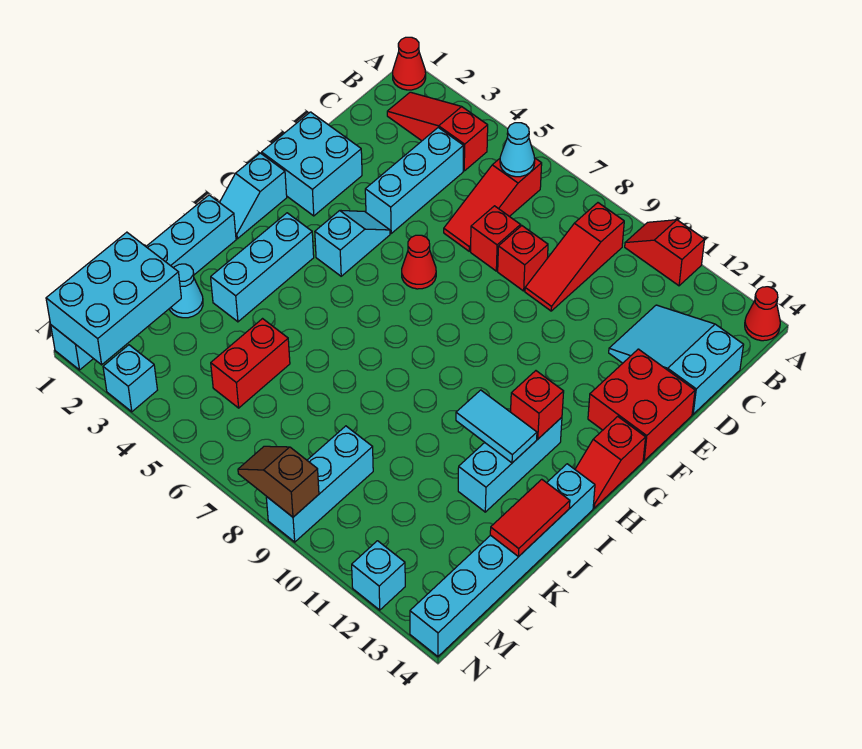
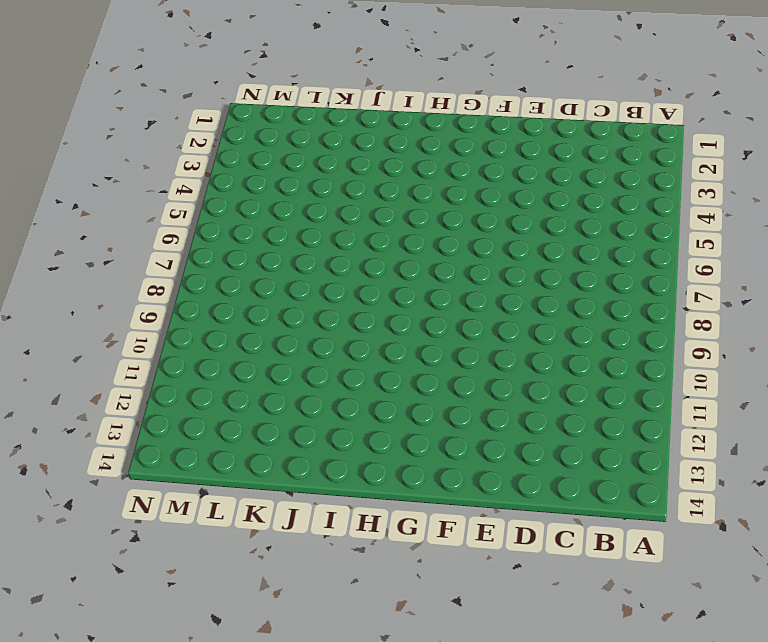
none -> red 1x1 cone [393,37,426,90]
none -> red 1x2 slope [625,220,705,286]
none -> red 1x1 cone [745,287,780,341]
none -> red 1x3 slope [387,92,488,171]

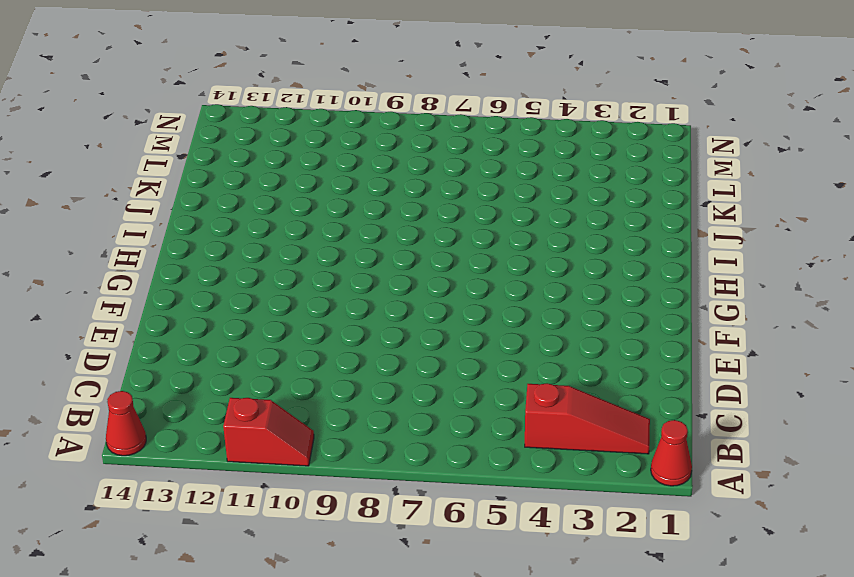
none -> red 1x3 slope [444,158,542,251]
none -> red 1x3 slope [525,203,624,311]
none -> cyan 1x3 brick [365,128,464,233]
none -> cyan 2x3 slope [609,305,743,414]

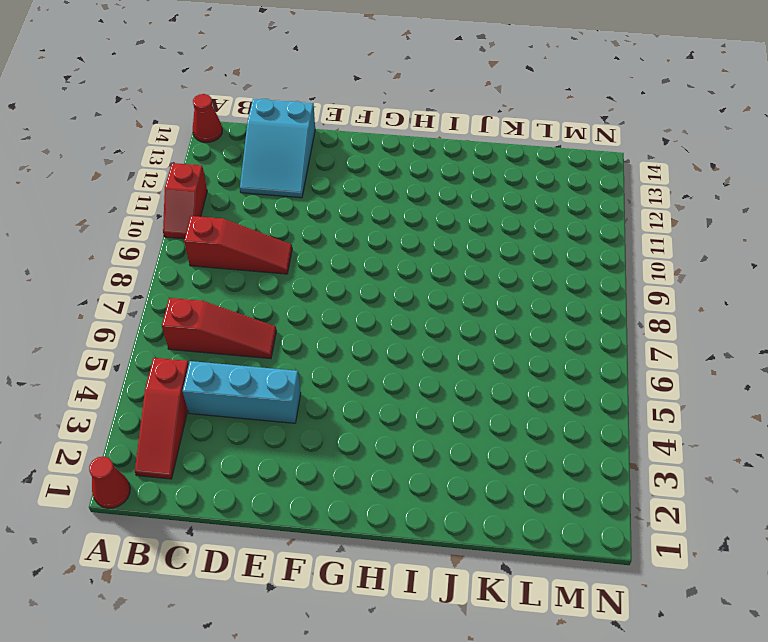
none -> red 1x1 brick [471,206,520,271]
none -> red 1x1 brick [498,226,548,291]
none -> cyan 2x2 brick [262,112,362,216]
none -> red 2x2 brick [588,349,695,461]

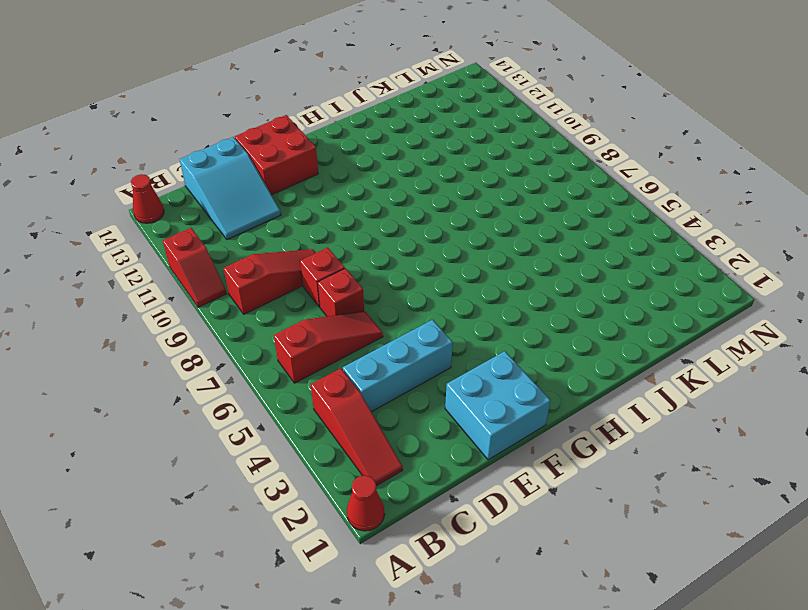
none -> cyan 1x2 slope [315,210,390,276]
none -> red 1x1 cone [402,235,436,289]
none -> cyan 1x2 slope [220,153,287,239]
none -> red 1x2 slope [575,416,646,508]

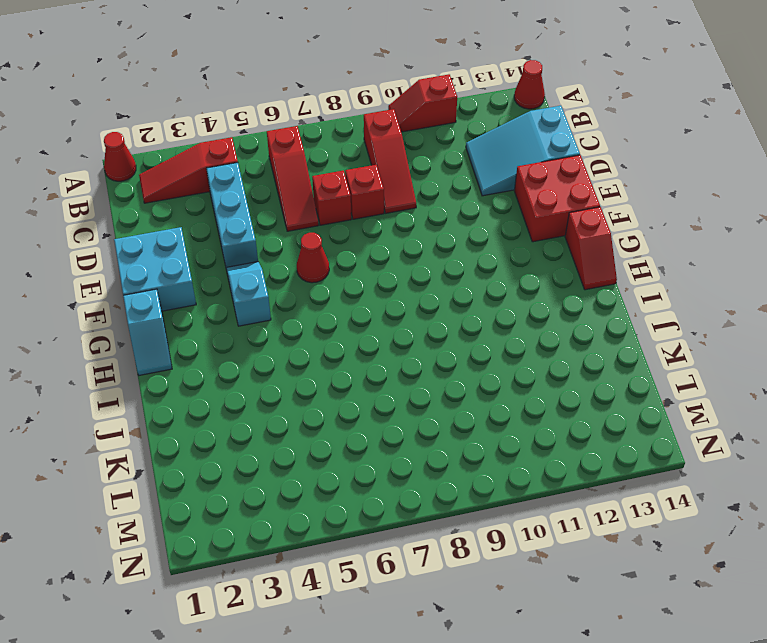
none -> cyan 1x3 brick [211,213,314,322]
none -> cyan 1x3 brick [458,417,562,512]
none -> cyan 1x6 brick [51,195,236,370]
none -> cyan 1x6 brick [410,464,595,657]

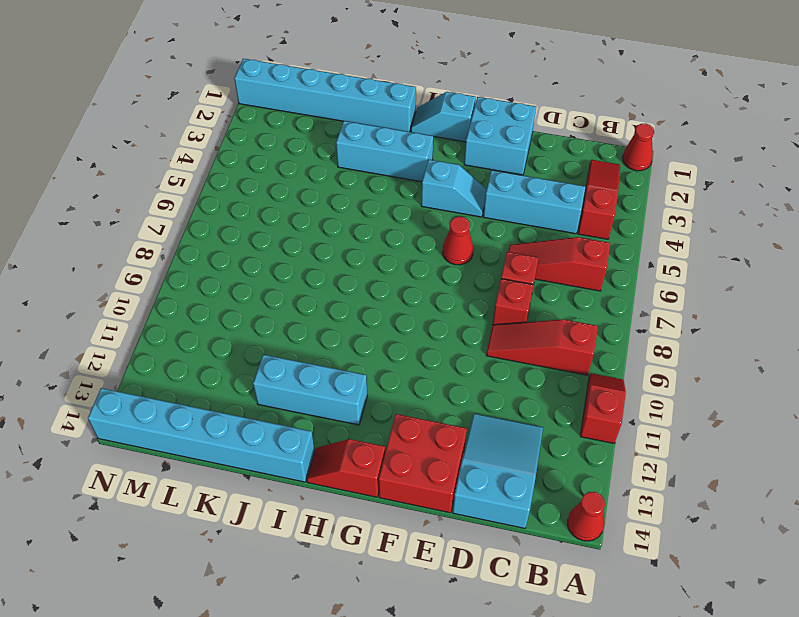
none -> cyan 1x1 cone [169,264,203,318]
none -> red 1x2 brick [211,319,290,408]
none -> cyan 1x3 brick [266,426,373,542]
none -> cyan 1x1 brick [103,345,157,412]

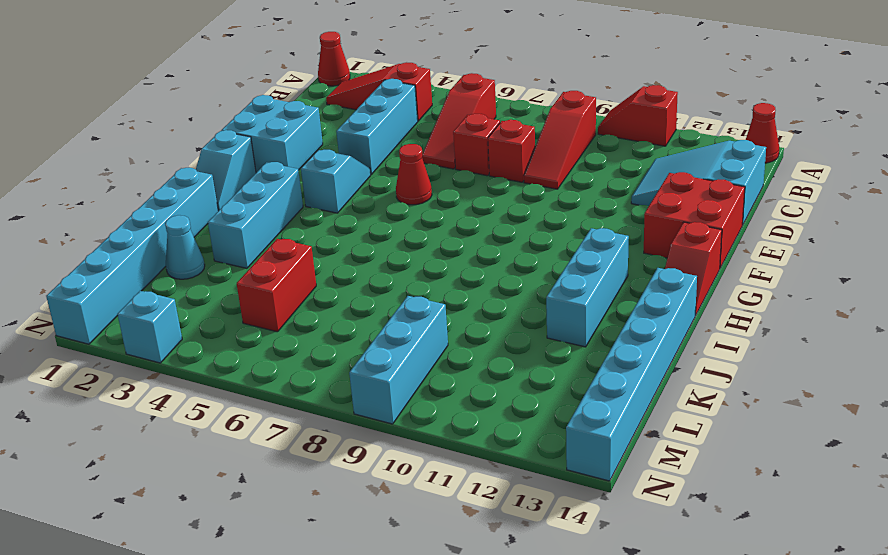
none -> cyan 1x1 brick [352,541,405,610]
none -> cyan 1x1 cone [500,123,535,177]
none -> red 1x1 brick [511,371,564,439]
none -> cyan 1x2 tile [456,390,537,463]

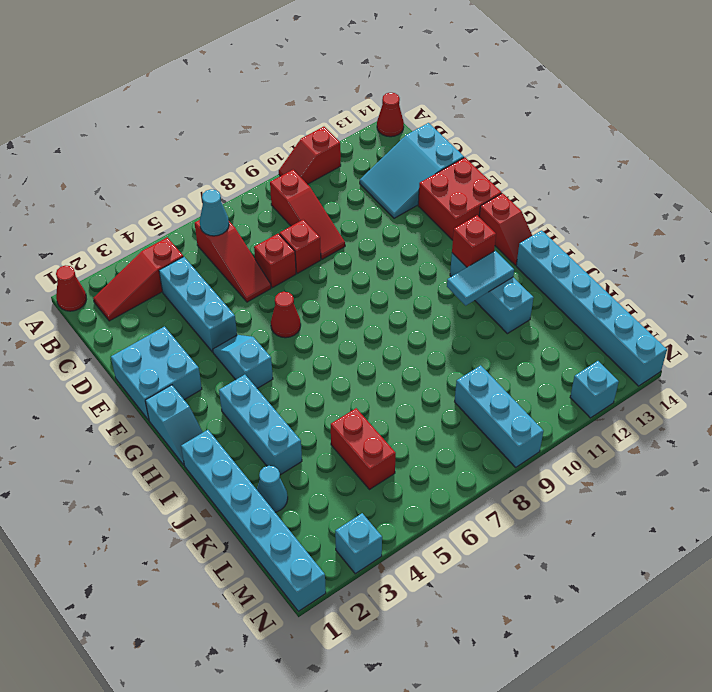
none -> red 1x2 tile [490,479,570,557]
none -> cyan 2x3 brick [46,232,181,365]
none -> brown 1x2 slope [238,446,319,517]

